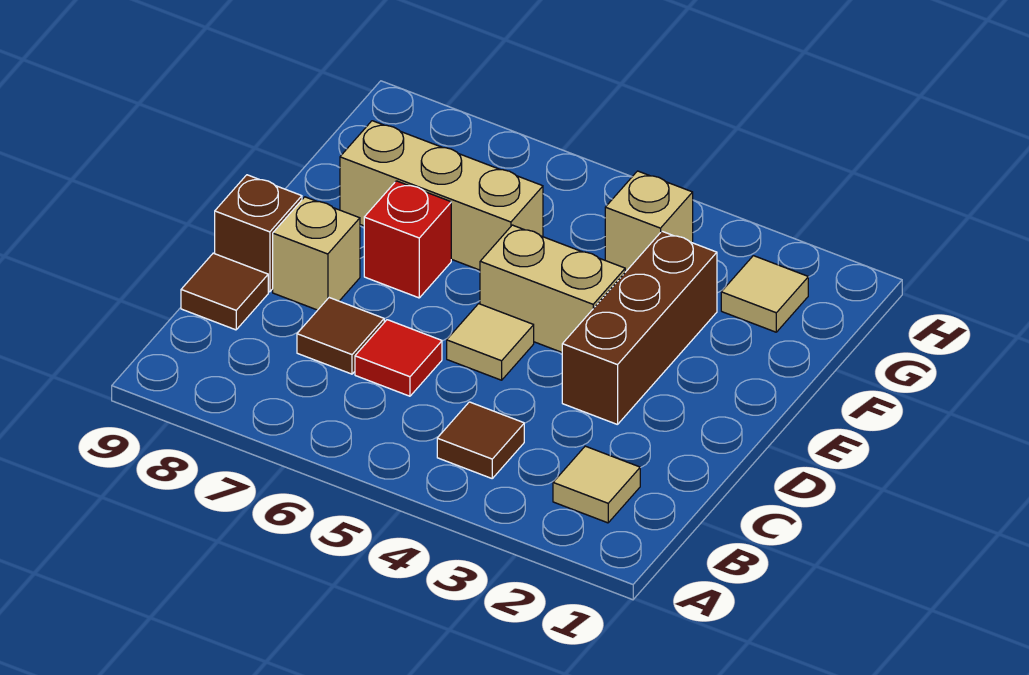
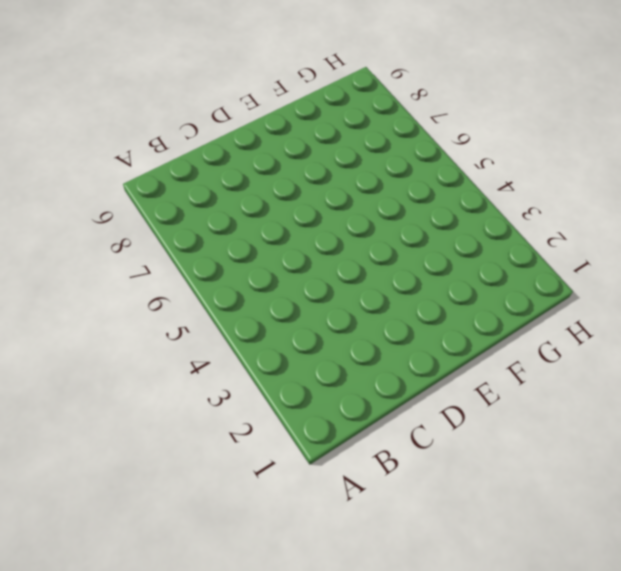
none -> tan 1x1 tile [553,446,640,523]
none -> brown 1x1 tile [437,402,524,478]
none -> red 1x1 tile [355,320,442,396]

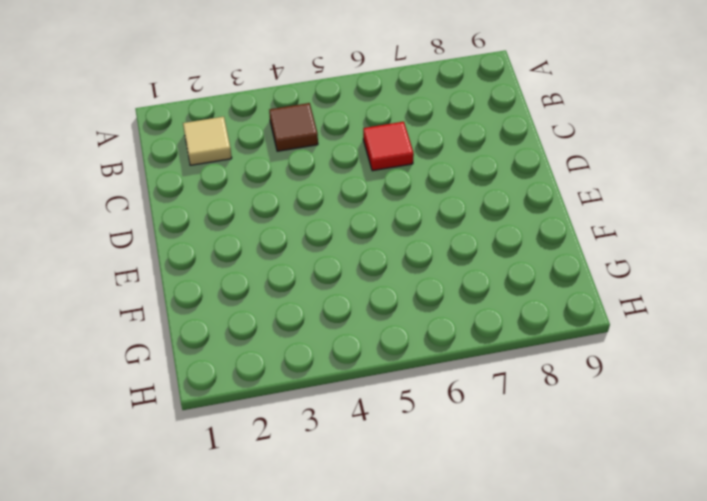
none -> brown 1x1 tile [297,298,384,374]
none -> brown 1x1 tile [181,253,268,330]
none -> brown 1x3 brick [562,231,717,425]

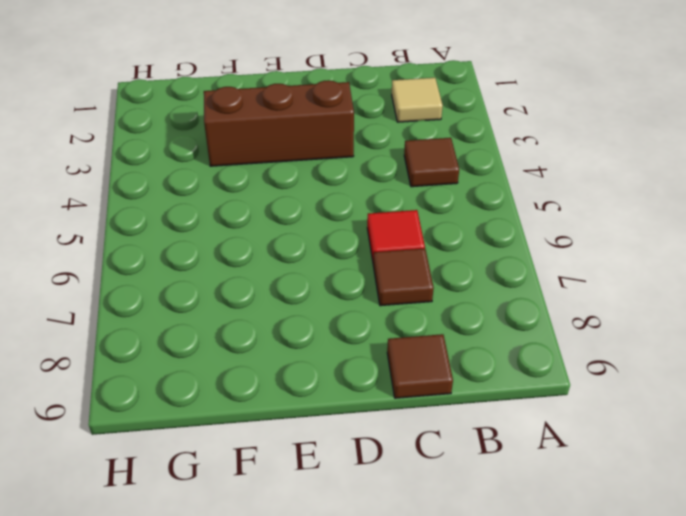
none -> tan 1x1 tile [447,304,534,380]
none -> tan 1x1 brick [273,197,360,310]
none -> brown 1x1 brick [215,175,302,292]

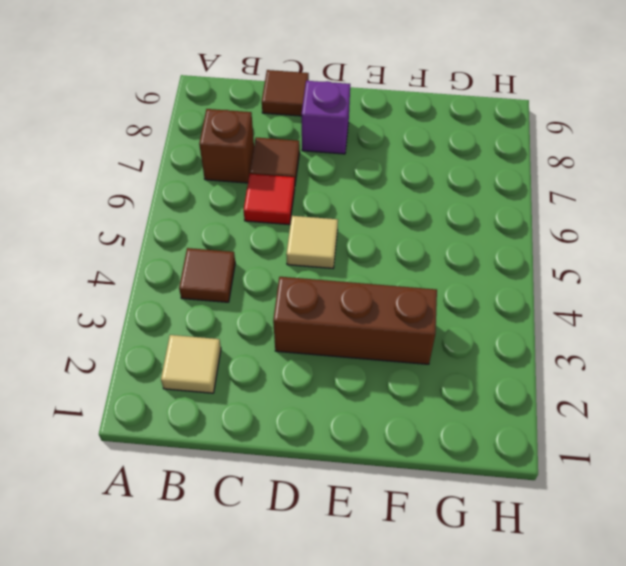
brown 1x1 brick [199,109,254,183] -> brown 1x1 brick moved to [215,175,302,292]
purple 1x1 brick [302,81,350,154] -> tan 1x1 brick [273,197,360,310]
none -> tan 1x2 brick [480,225,625,352]
none -> red 1x1 brick [364,181,451,298]
none -> tan 1x3 brick [340,121,543,270]

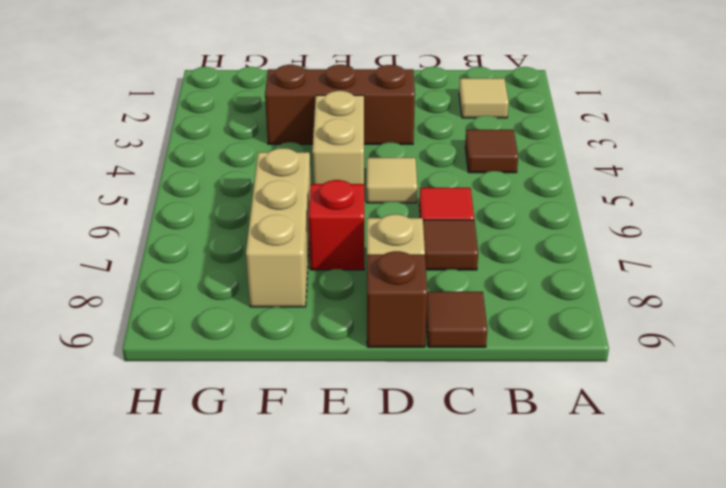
none -> tan 1x1 tile [721,256,808,332]
none -> tan 1x1 brick [605,171,693,272]

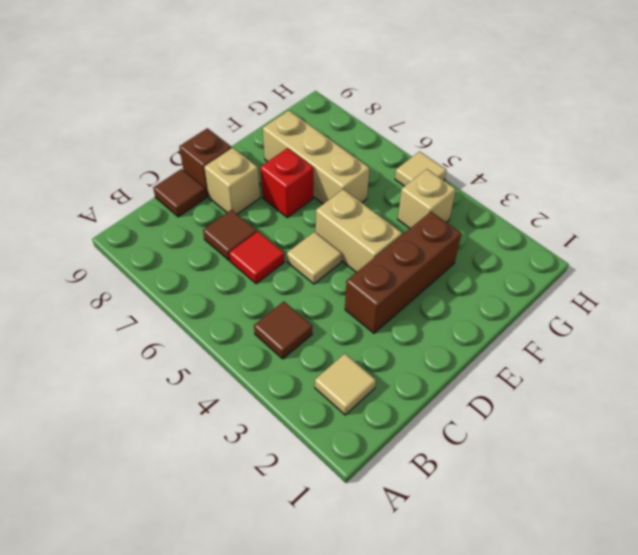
tan 1x1 tile [395,152,446,186] -> tan 1x1 tile moved to [721,256,808,332]

